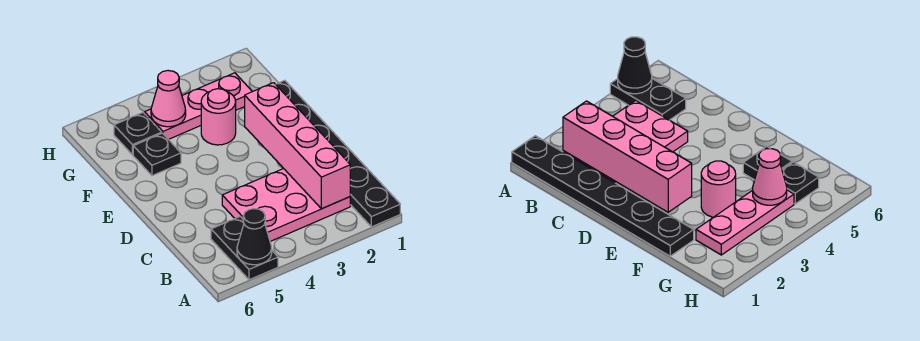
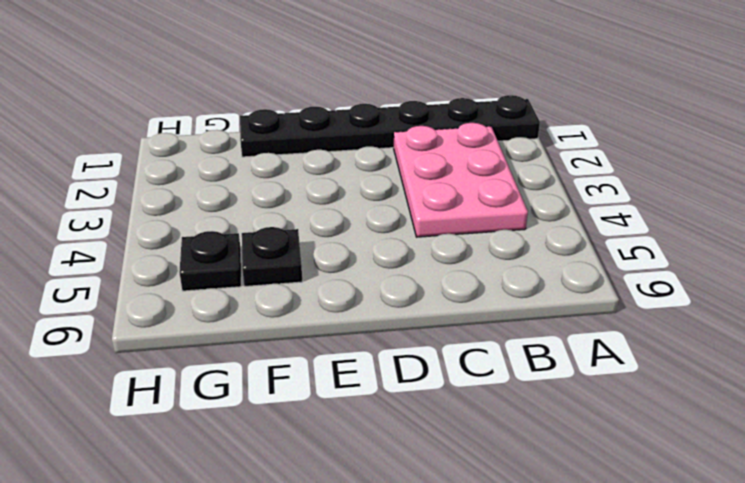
none -> black 1x2 plate [211,217,278,280]
none -> pink 1x1 round brick [201,89,236,145]

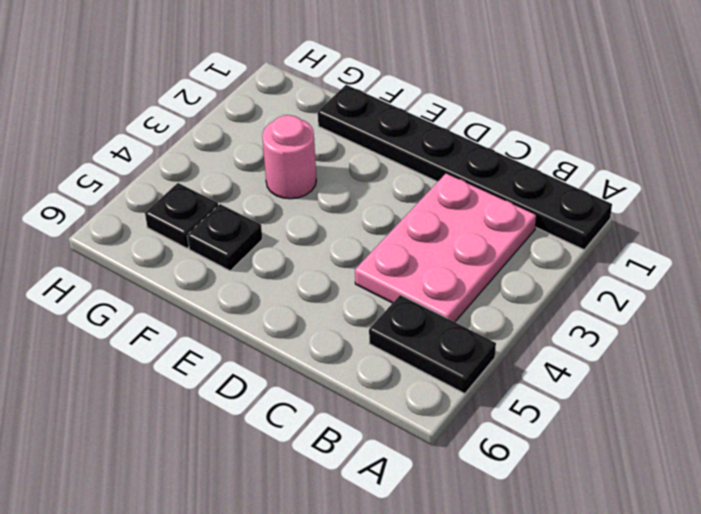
none -> pink 1x3 plate [145,73,252,139]
none -> black 1x1 cone [237,209,272,265]

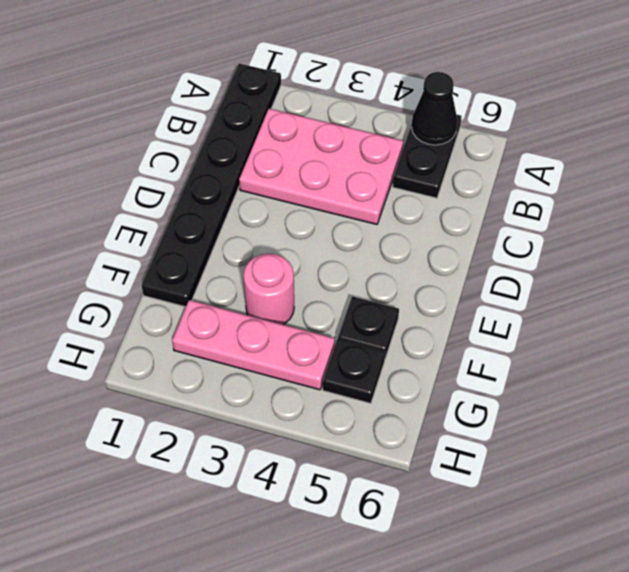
none -> pink 1x4 brick [245,83,350,209]
none -> pink 1x1 cone [151,71,186,127]

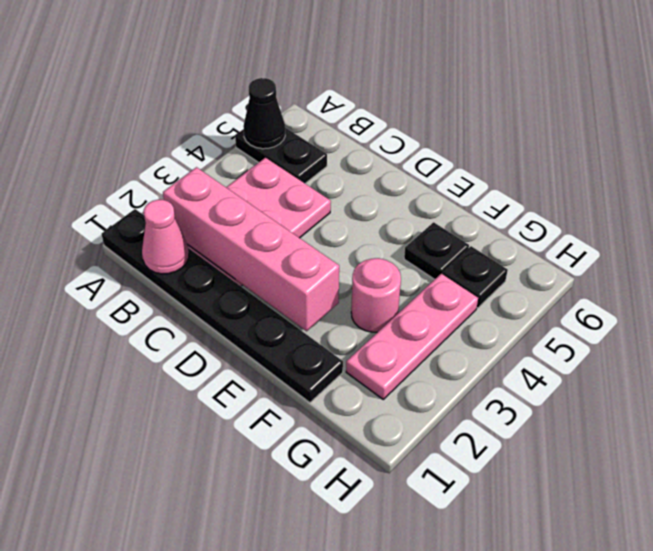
pink 1x1 cone [142,200,189,274] -> pink 1x1 cone moved to [151,71,186,127]

